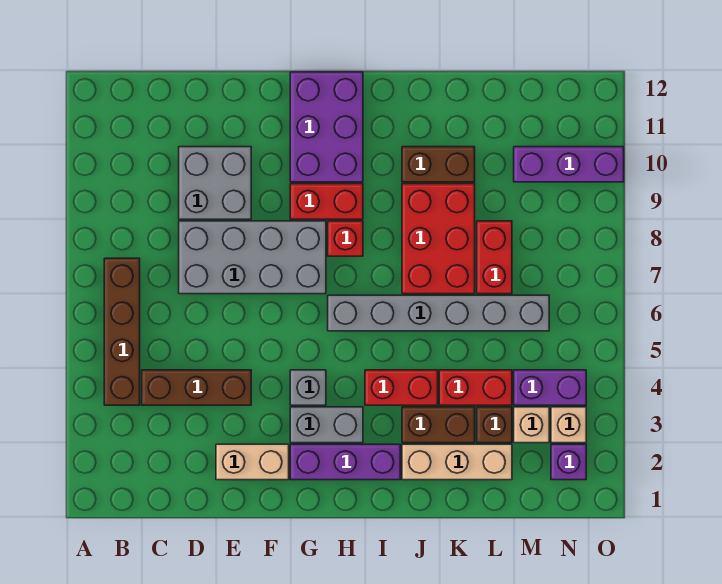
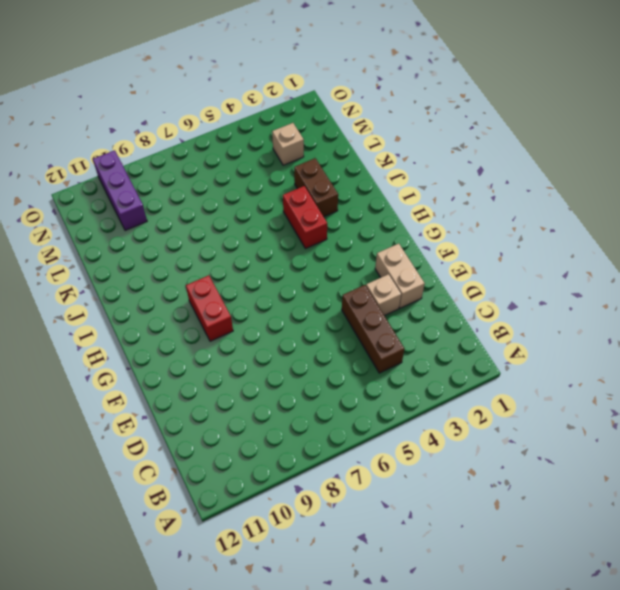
tan 1x1 brick [366,274,401,316] -> tan 1x1 brick moved to [551,407,586,443]
none -> brown 1x4 brick [104,258,140,405]
none -> grey 2x4 brick [179,221,326,294]
none -> grey 2x2 brick [179,147,251,219]

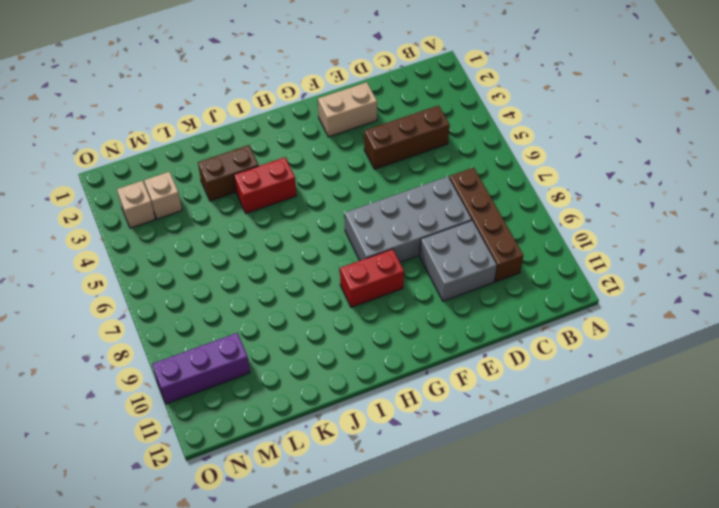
brown 1x4 brick [449,168,523,282] -> brown 1x4 brick moved to [104,258,140,405]
none -> purple 1x3 brick [290,444,400,480]
none -> grey 1x2 brick [290,407,363,443]
none -> grey 1x1 brick [290,370,326,405]

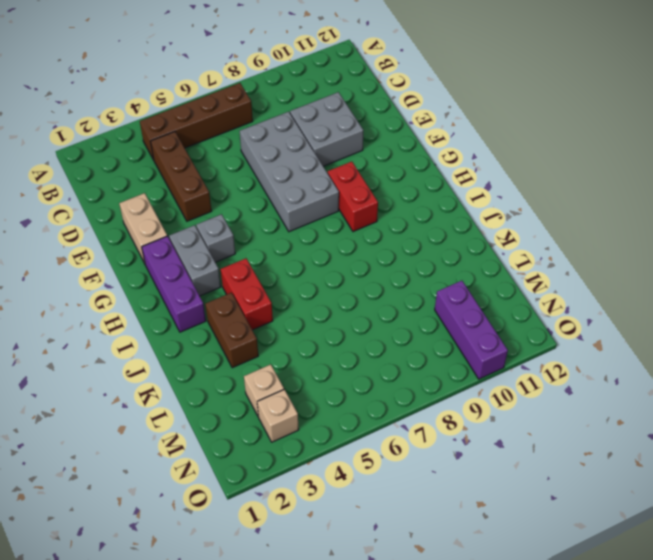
none -> purple 2x3 brick [290,72,363,182]
none -> grey 1x6 brick [328,295,549,331]
none -> red 1x1 brick [328,221,363,256]

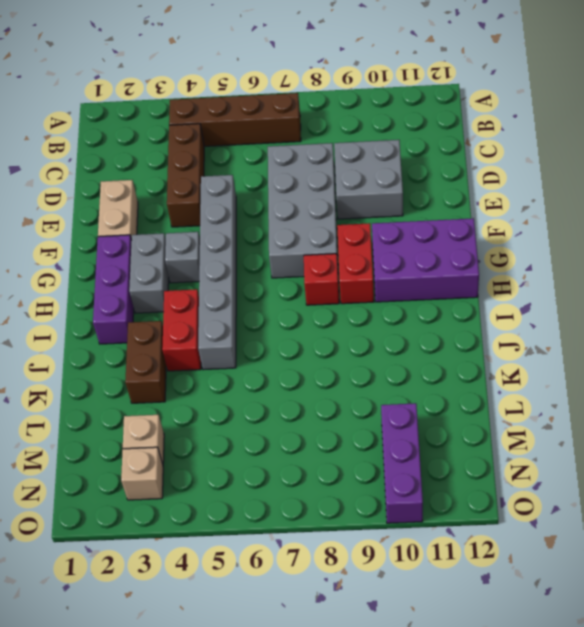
grey 1x6 brick [198,175,236,370] -> grey 1x6 brick moved to [328,295,549,331]
none -> tan 1x3 brick [402,444,512,480]
none -> red 2x3 brick [402,184,475,294]
none -> brown 1x2 brick [402,147,475,182]

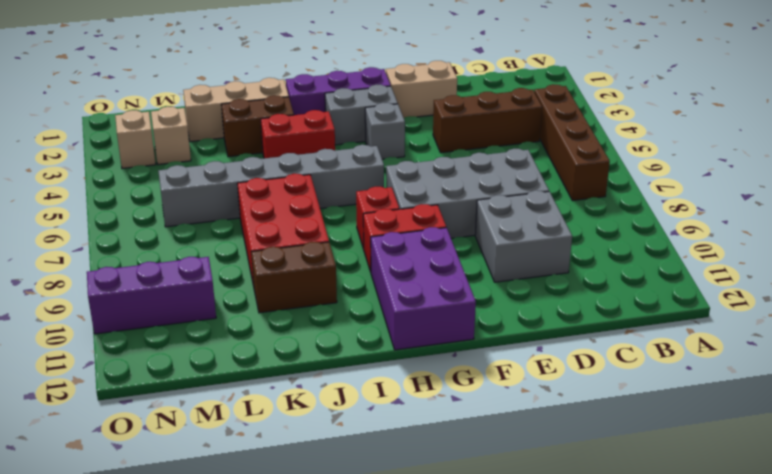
none -> red 1x2 brick [439,370,512,405]
none -> brown 1x1 brick [477,407,512,443]
none -> red 1x2 brick [477,221,512,294]

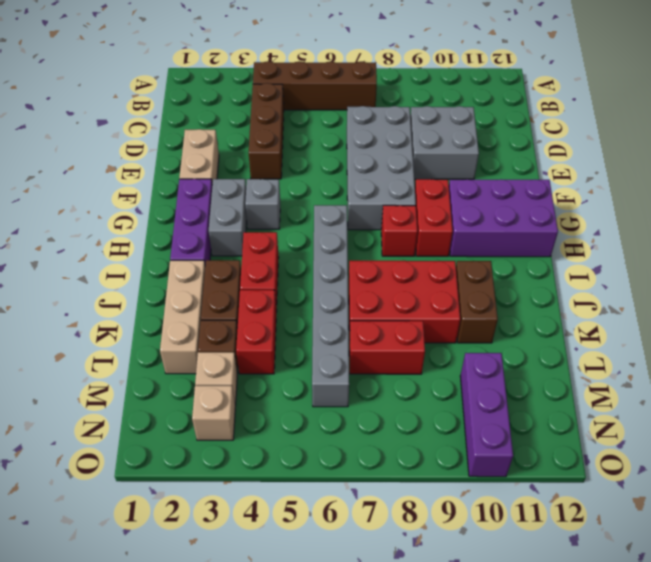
none -> purple 1x2 brick [514,370,586,405]
none -> purple 1x1 brick [551,444,586,480]

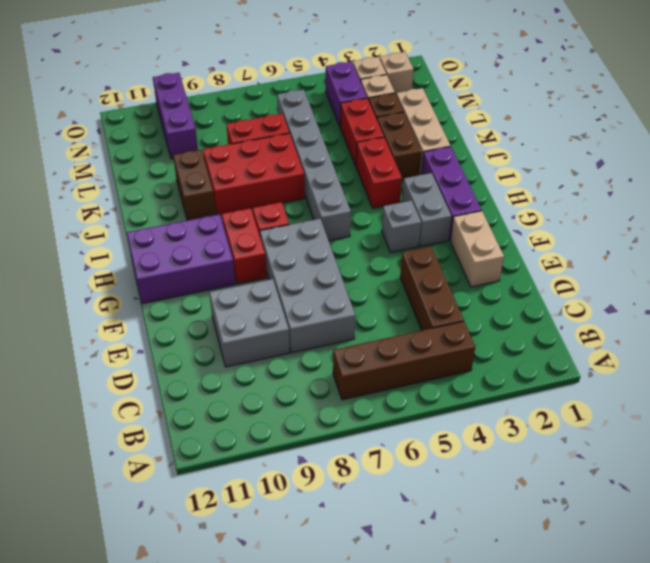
tan 1x1 brick [380,52,414,94] -> purple 1x1 brick [551,444,586,480]

